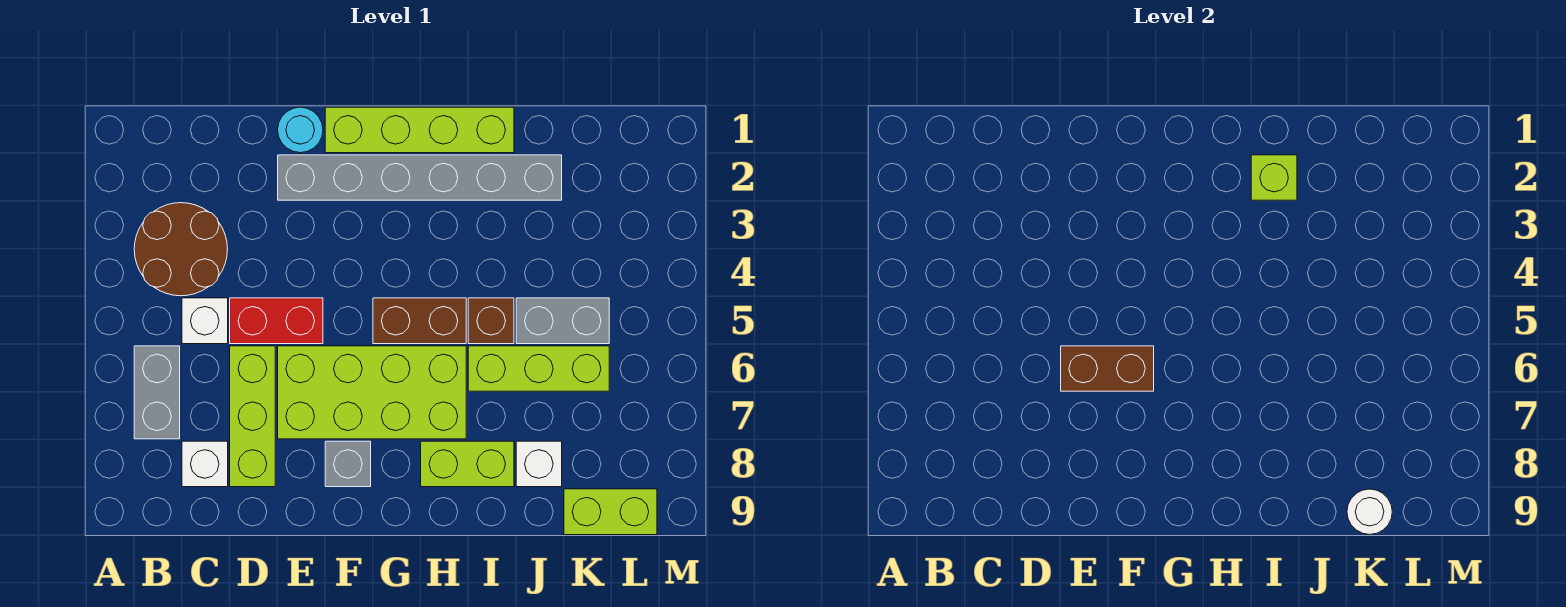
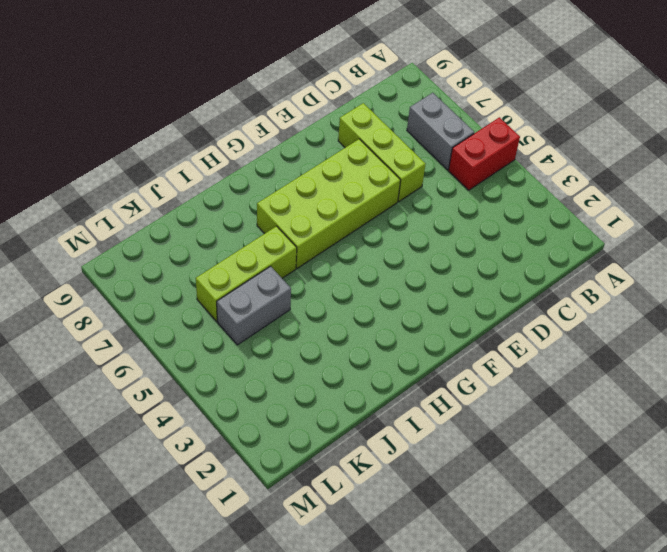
red 1x2 brick [448,117,520,190] -> red 1x2 brick moved to [230,298,323,344]
none -> brown 2x2 round brick [134,203,228,296]
none -> white 1x1 brick [182,298,228,344]
none -> white 1x1 brick [182,441,228,487]

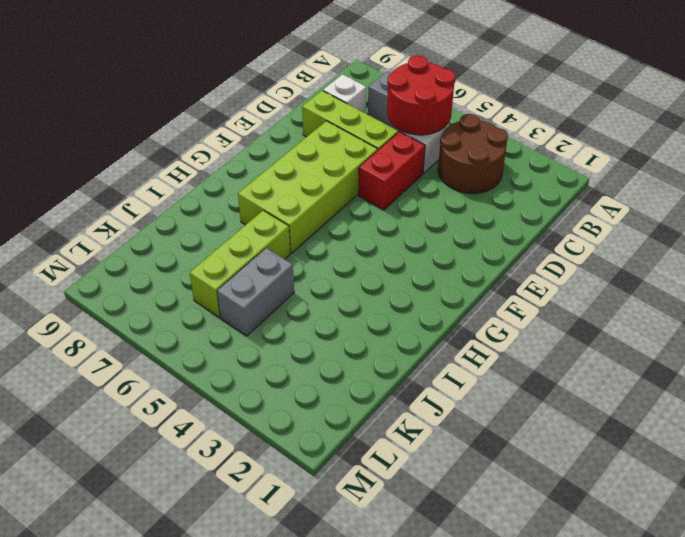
red 2x2 round brick [387,56,456,135] -> none
none -> cyan 1x1 round brick [278,107,323,153]
none -> grey 1x6 brick [278,155,562,200]
none -> lime 1x4 brick [325,107,514,153]

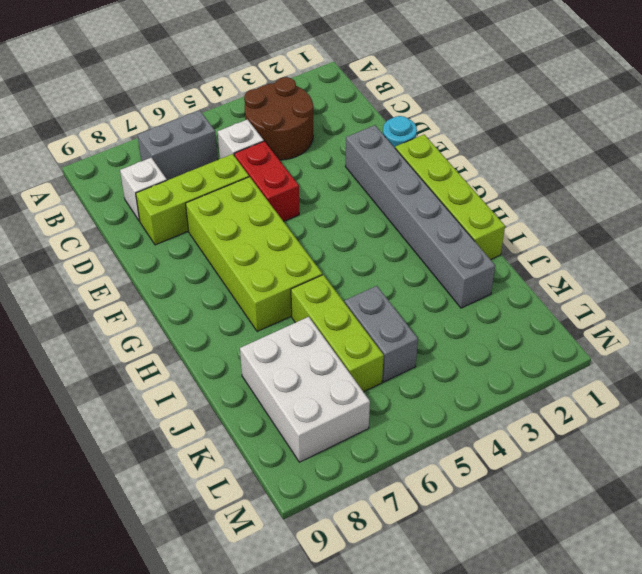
white 2x3 brick [240,317,370,462] -> white 1x1 brick [516,441,562,487]
none -> grey 1x1 brick [325,441,371,487]
none -> brown 1x2 brick [373,298,466,344]
none -> lime 1x2 brick [421,441,514,487]

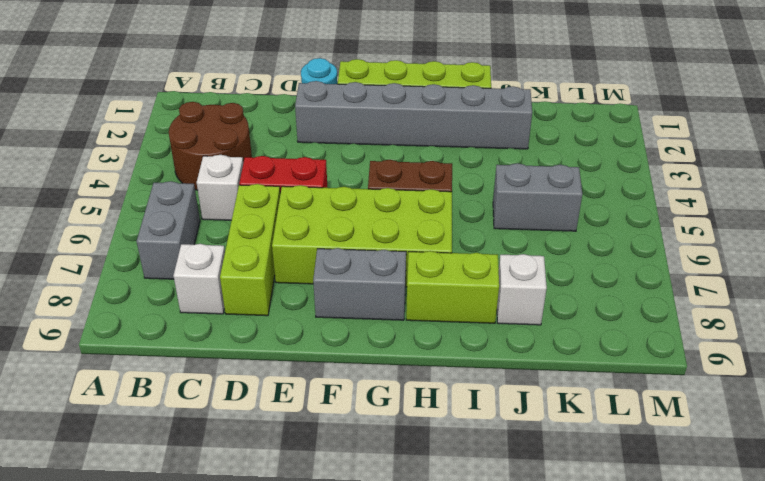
grey 1x2 brick [313,248,406,320] -> grey 1x1 brick [325,441,371,487]
none -> brown 1x1 brick [468,298,514,344]
none -> lime 1x3 brick [468,346,609,391]
none -> lime 1x2 brick [564,489,657,535]

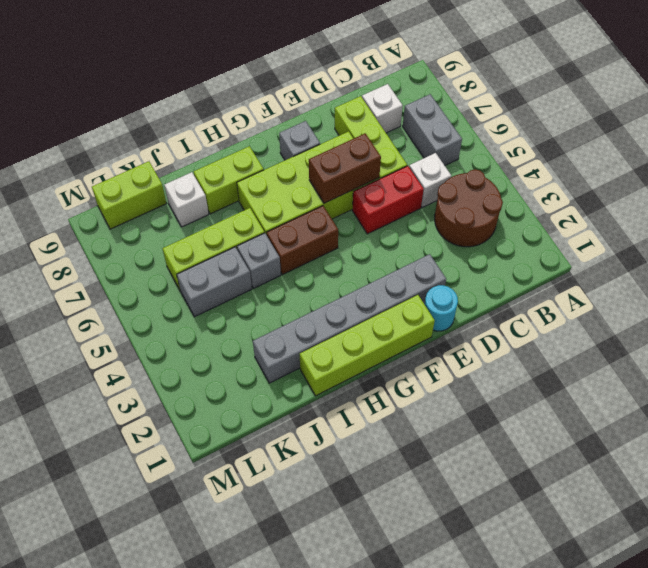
grey 1x1 brick [237,233,281,288] -> brown 1x1 brick [468,298,514,344]
none -> lime 1x1 brick [1251,155,1297,200]
none -> white 1x1 round brick [1347,489,1392,535]

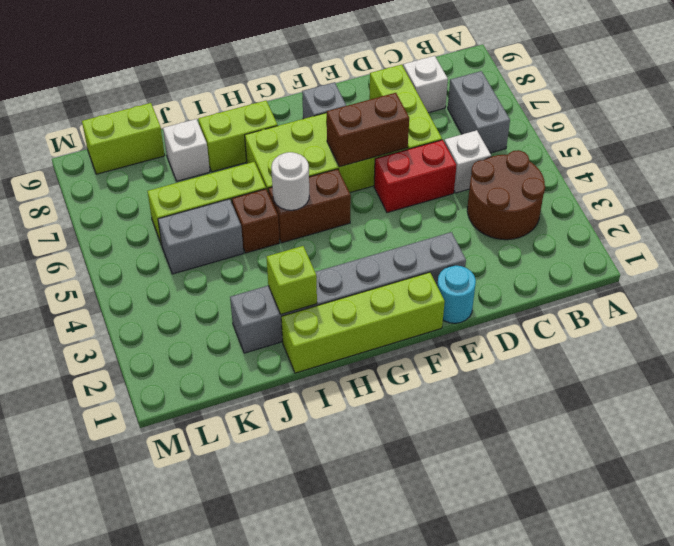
white 1x1 round brick [271,152,309,210] -> white 1x1 round brick moved to [1347,489,1392,535]

